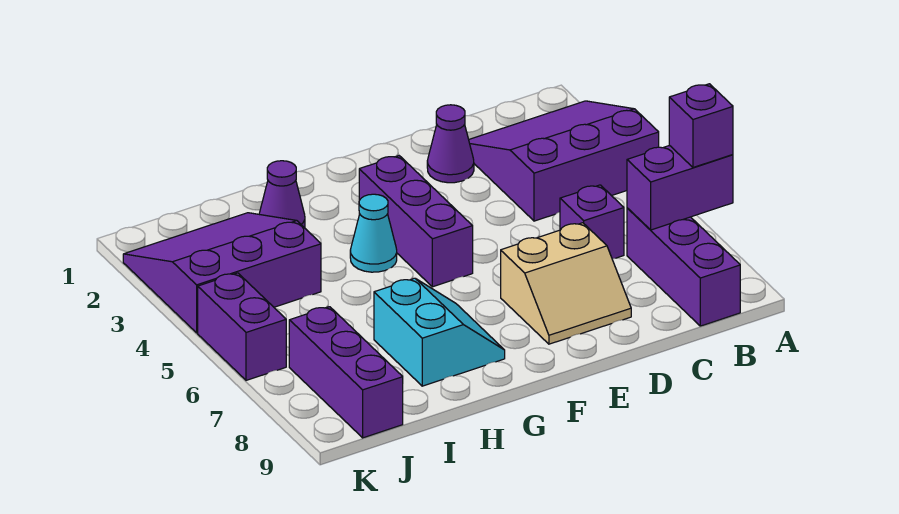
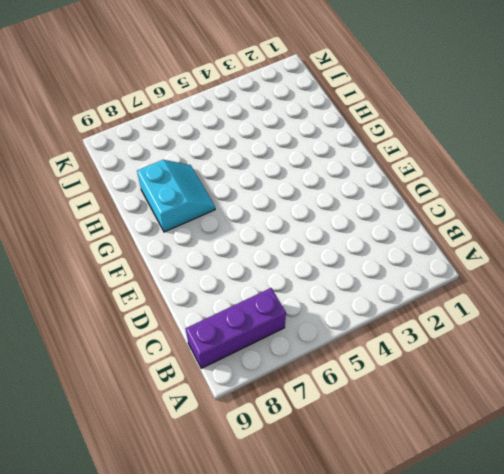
cyan 2x2 slope [137,160,215,232] -> cyan 2x2 slope turned to [374,278,505,386]
none -> purple 3x3 slope [469,101,659,221]
none -> purple 1x1 brick [560,185,624,259]
none -> purple 1x1 cone [427,105,474,183]

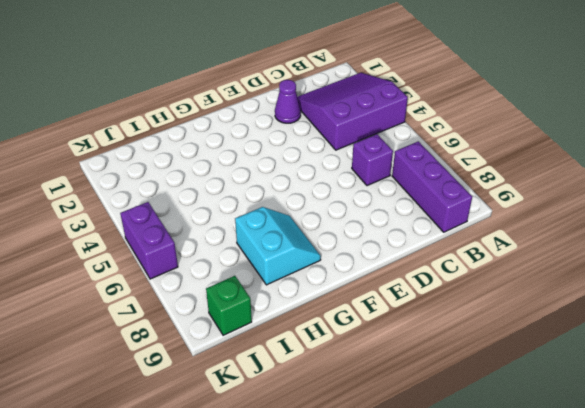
green 1x1 brick [206,276,252,335] -> purple 1x3 brick [289,307,403,438]
none -> tan 2x2 slope [501,223,631,344]
none -> purple 1x3 brick [359,156,473,287]
none -> cyan 1x1 cone [350,194,397,272]

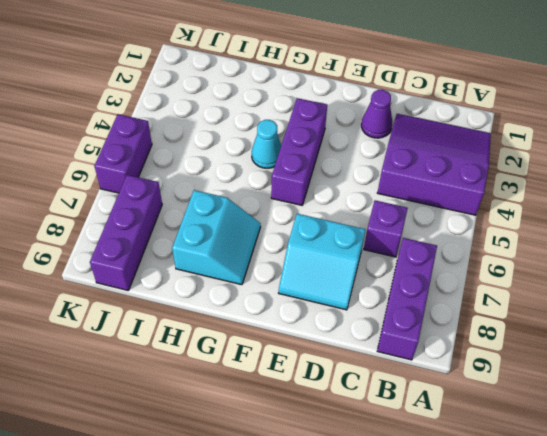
cyan 2x2 slope [279,214,365,310] -> tan 2x2 slope [501,223,631,344]
none -> purple 1x1 cone [259,161,305,228]
none -> purple 3x3 slope [123,213,321,333]
none -> purple 1x2 brick [627,145,733,230]

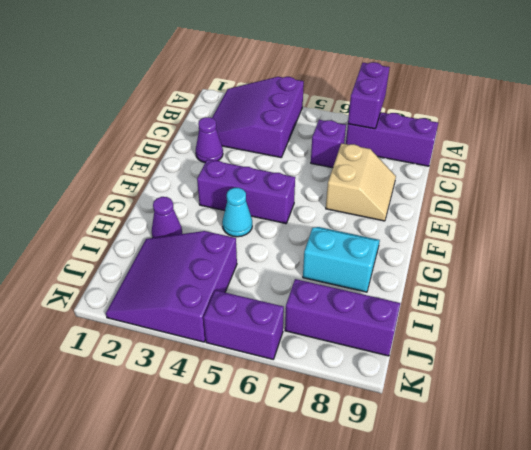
none -> purple 1x1 brick [669,84,733,167]

